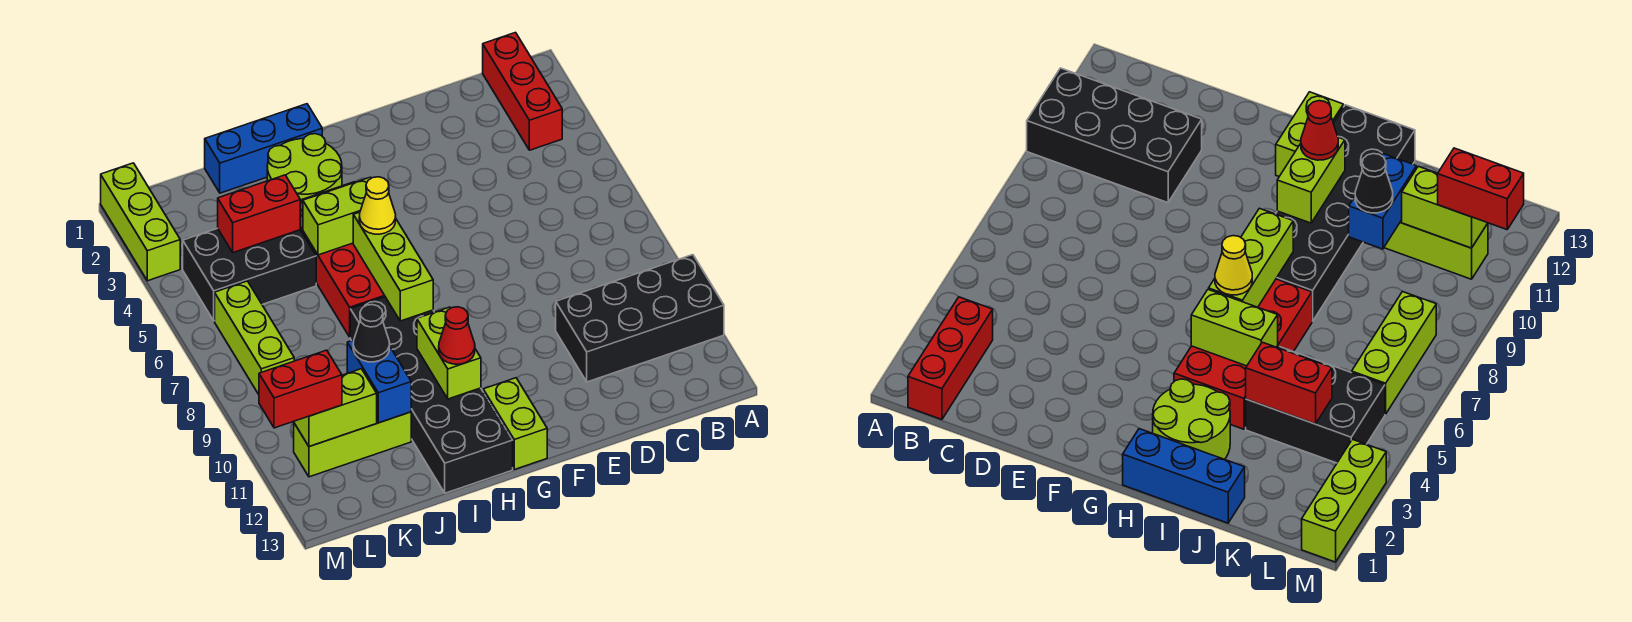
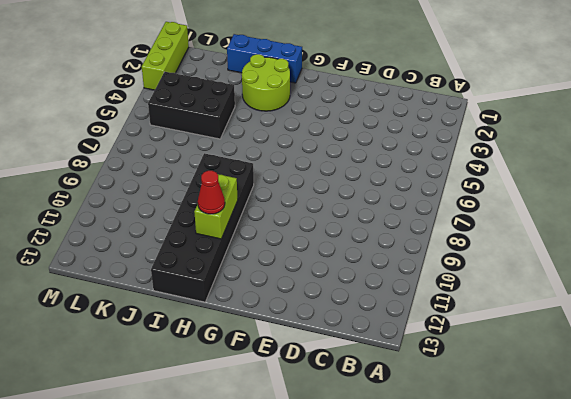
none -> black 2x4 brick [556,255,724,382]
none -> red 1x3 brick [483,33,562,150]
none -> lime 1x2 brick [483,378,547,470]

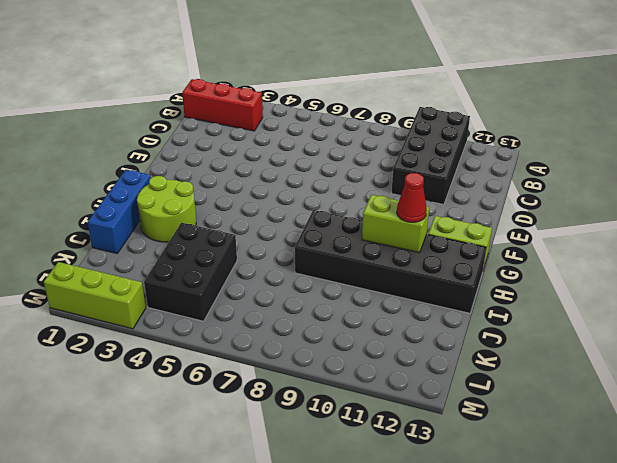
none -> red 2x4 brick [300,182,385,337]
none -> lime 1x3 brick [294,412,411,477]
none -> lime 1x3 brick [215,281,294,394]

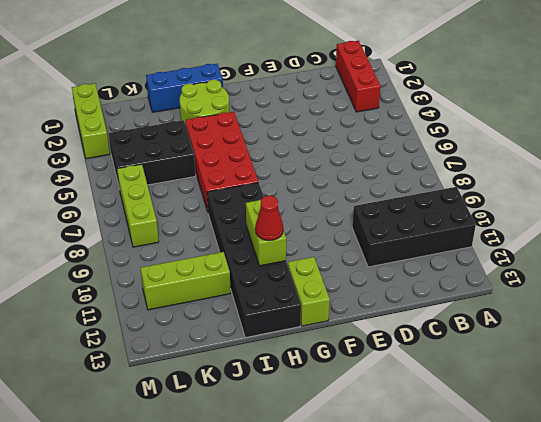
none -> lime 1x2 brick [303,177,371,255]
none -> lime 1x3 brick [353,212,433,321]
none -> red 1x2 brick [218,175,300,253]

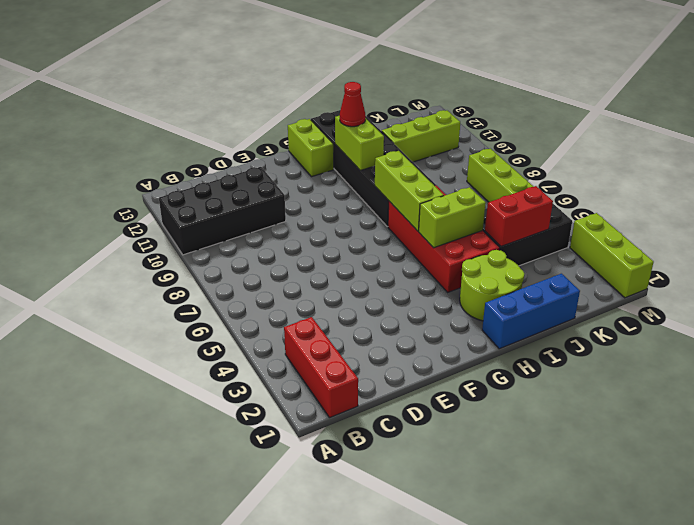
none -> blue 1x2 brick [347,340,411,423]
none -> lime 1x2 brick [294,369,377,447]
none -> yellow 1x1 cone [359,177,396,234]

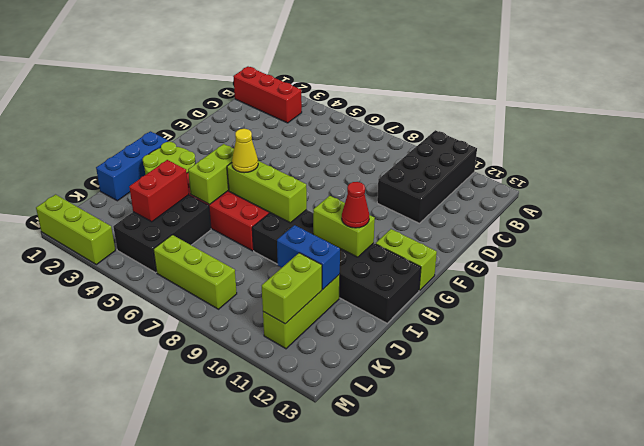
none -> black 1x1 cone [353,305,390,362]
none -> red 1x2 brick [259,350,342,428]

